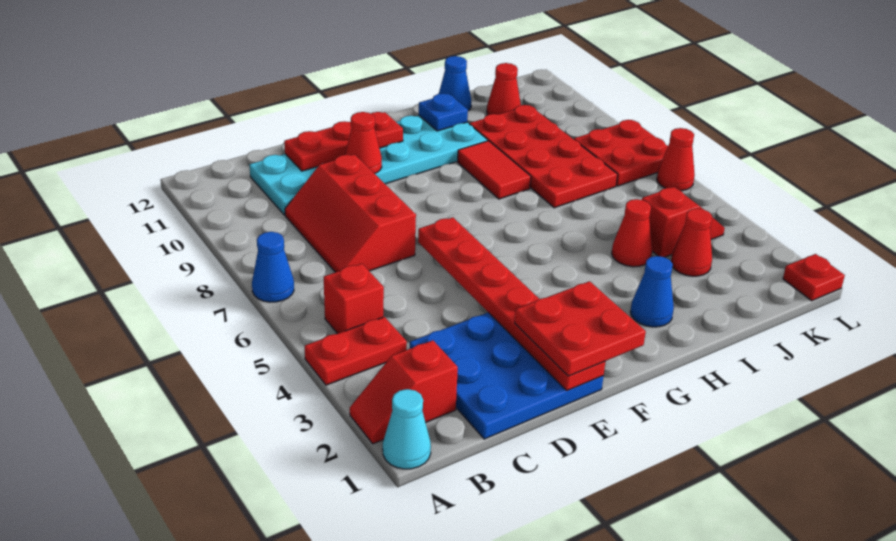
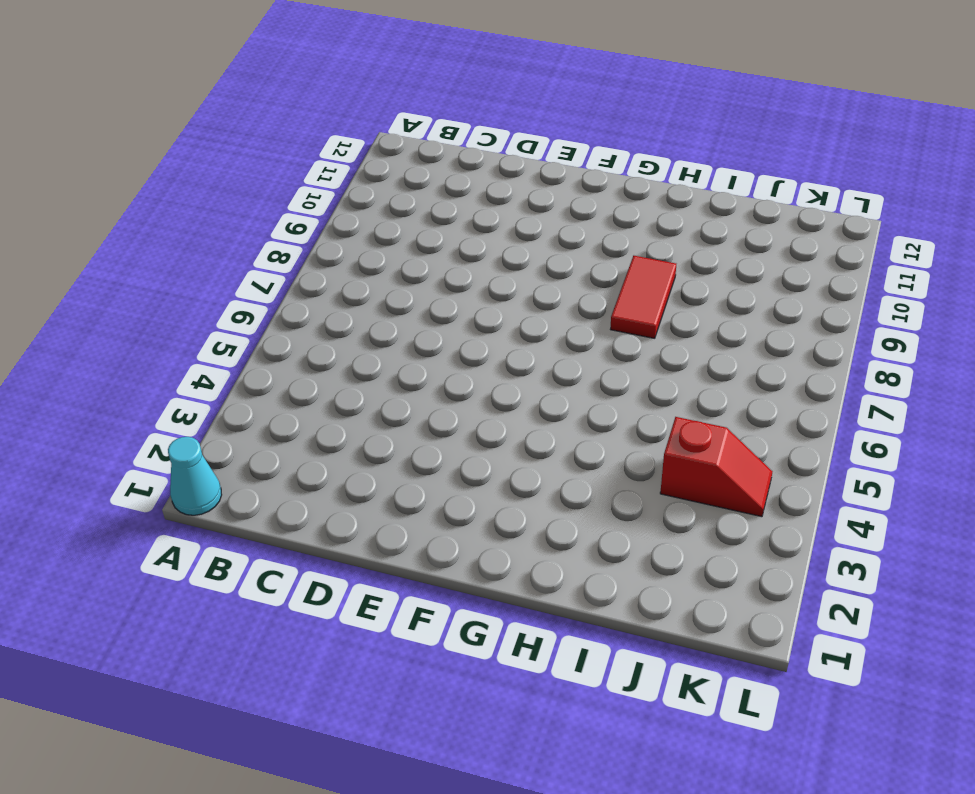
none -> red 1x2 slope [350,340,458,444]
none -> red 1x2 plate [305,317,407,385]
none -> blue 1x1 cone [252,232,294,302]

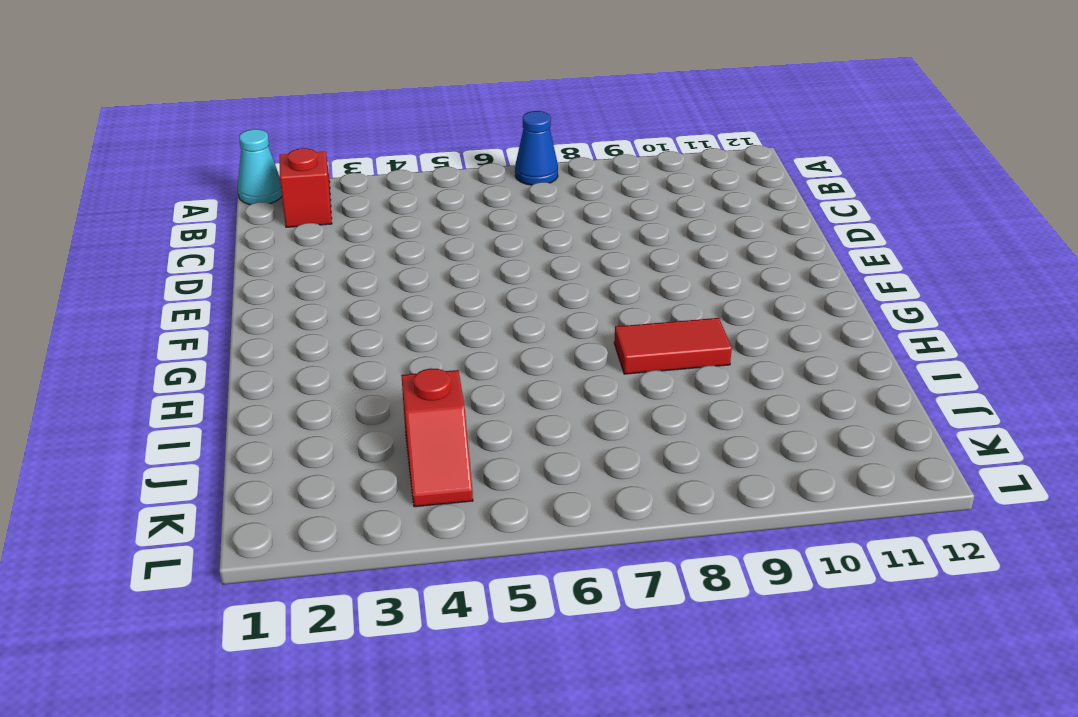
none -> red 1x2 plate [305,317,407,385]
none -> red 1x1 brick [324,264,384,334]
none -> blue 3x3 plate [410,313,604,439]

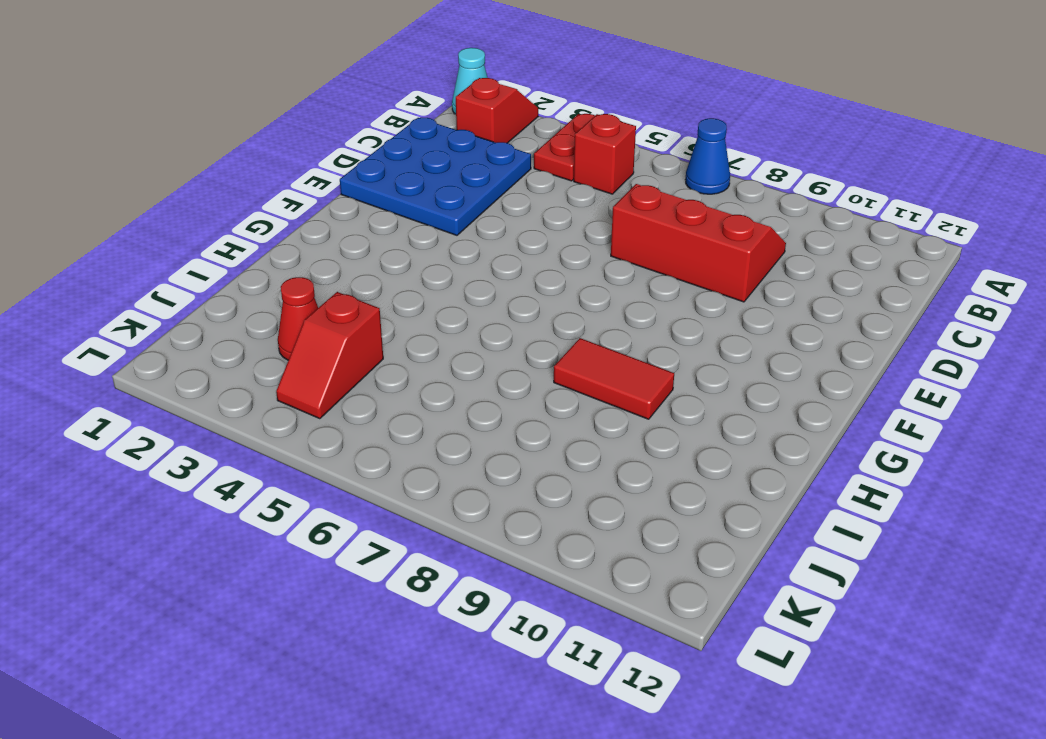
none -> cyan 2x6 plate [250,115,488,215]
none -> blue 1x1 cone [630,256,674,327]
none -> red 1x1 cone [612,199,652,267]

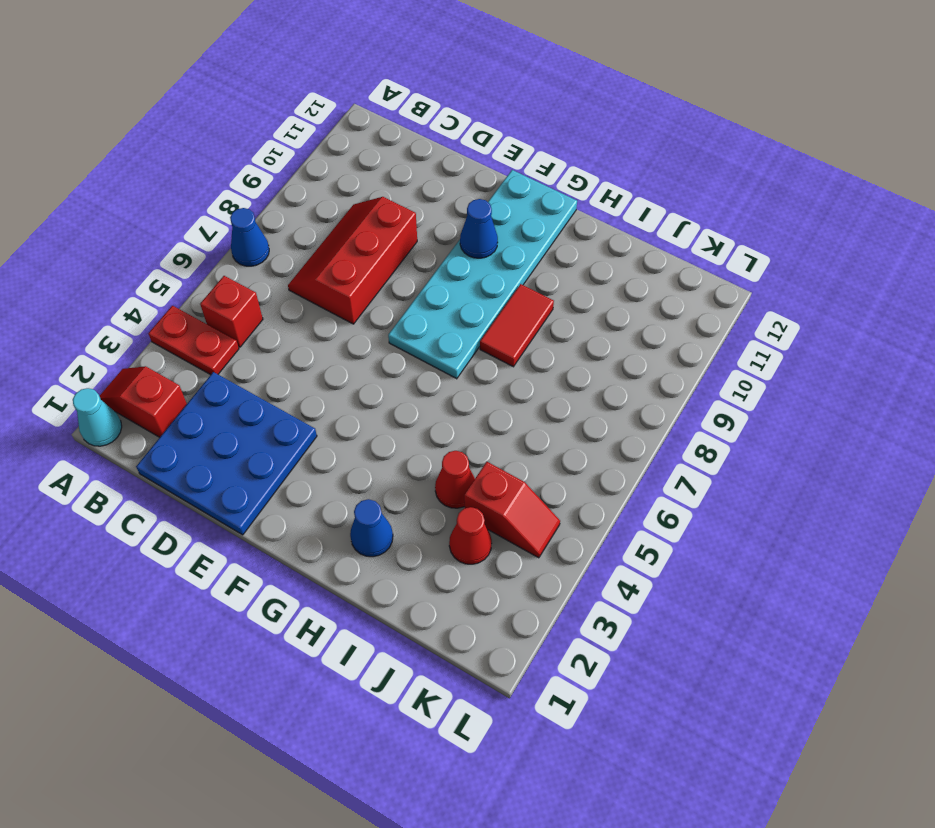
cyan 2x6 plate [388,170,577,379] -> cyan 2x6 plate turned to [250,115,488,215]
blue 1x1 cone [460,199,498,258] -> blue 1x1 cone moved to [439,56,471,111]
none -> red 2x4 plate [470,105,618,208]
none -> red 1x1 cone [487,63,521,115]
none -> red 2x2 plate [574,120,668,186]

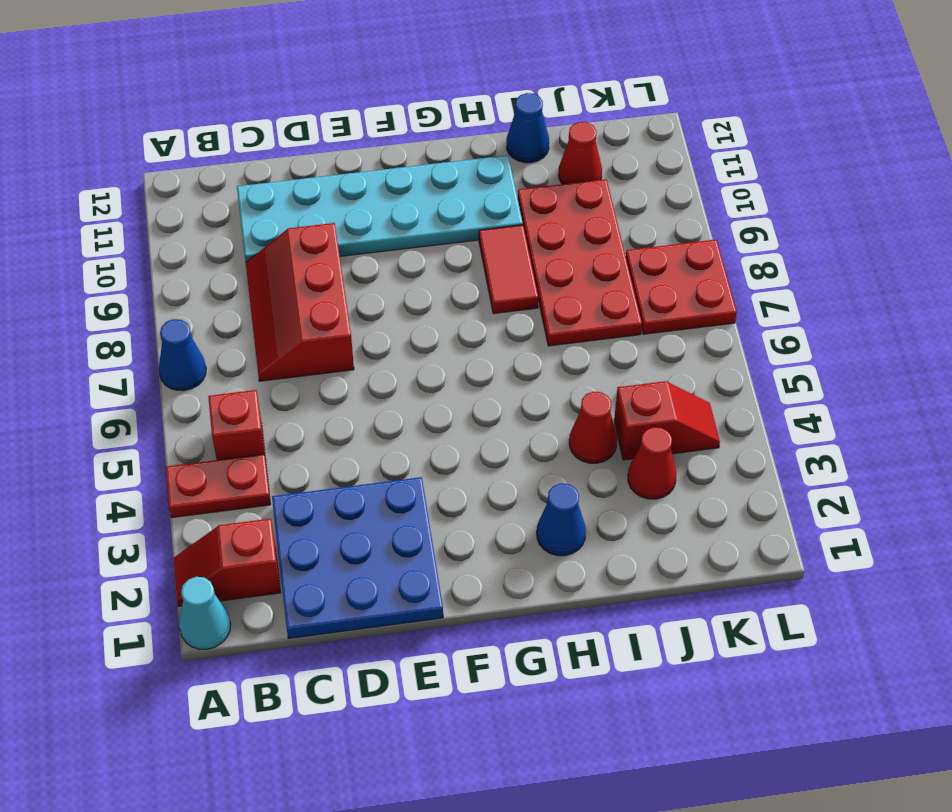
none -> red 1x1 plate [783,254,845,301]
none -> red 1x1 cone [657,128,695,191]
none -> red 1x3 plate [284,112,403,171]

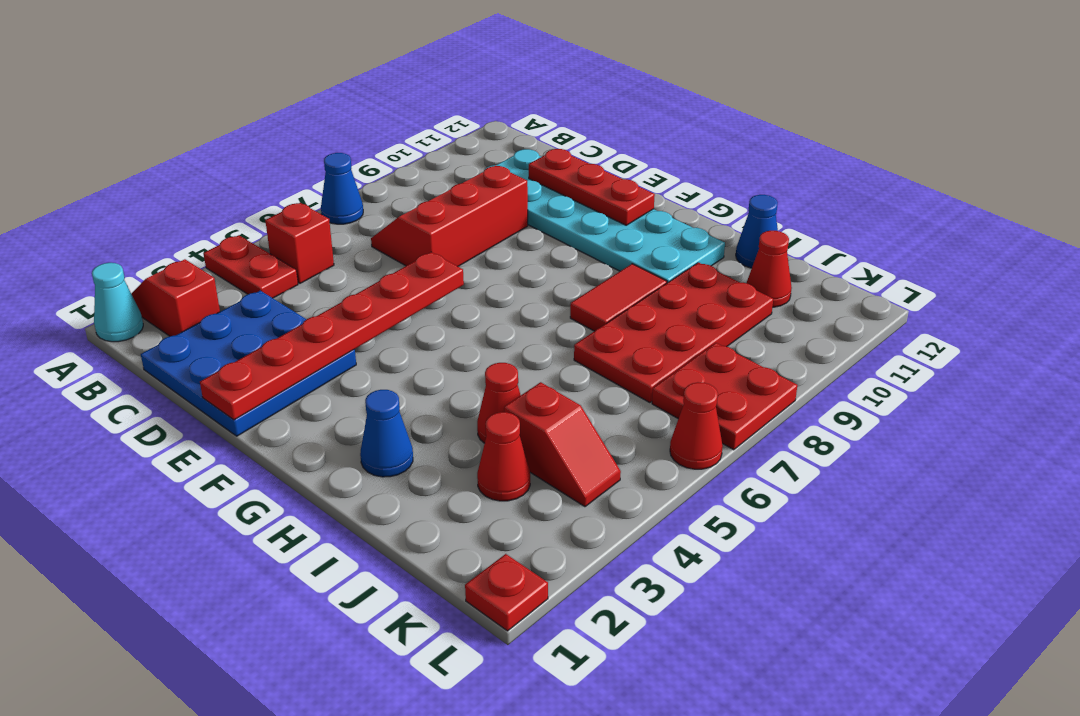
none -> red 1x1 cone [345,112,382,174]
none -> blue 1x1 plate [419,94,468,131]
none -> red 2x2 plate [515,281,646,376]

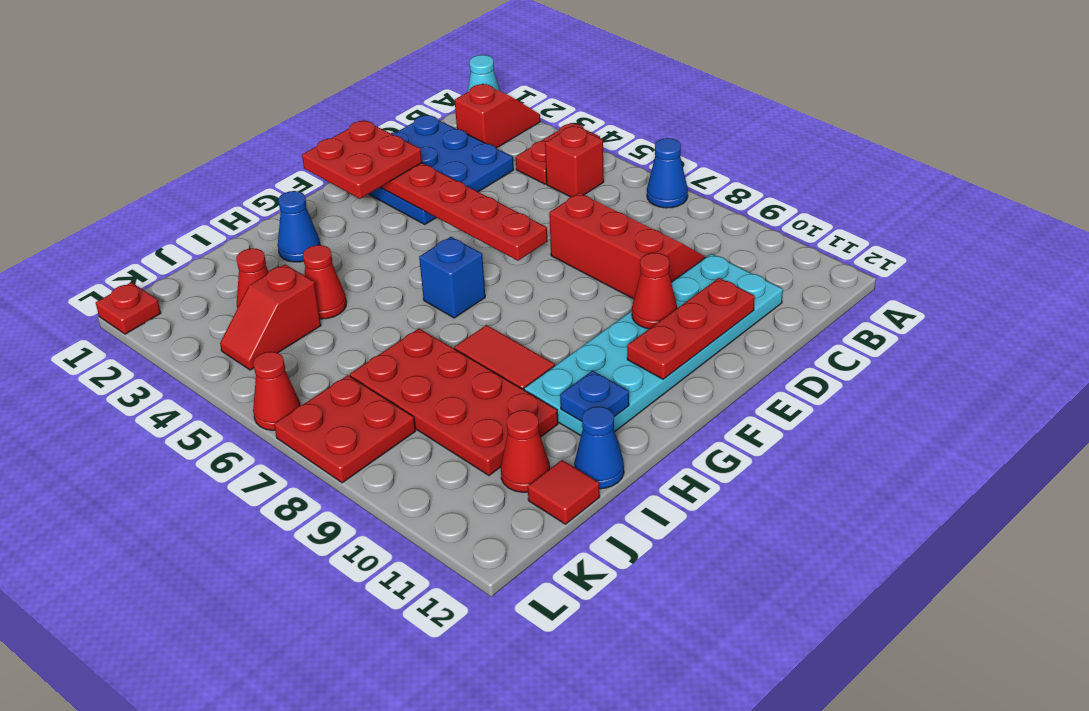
blue 1x1 brick [419,237,485,318] -> none
red 1x1 tile [528,460,600,524] -> none

